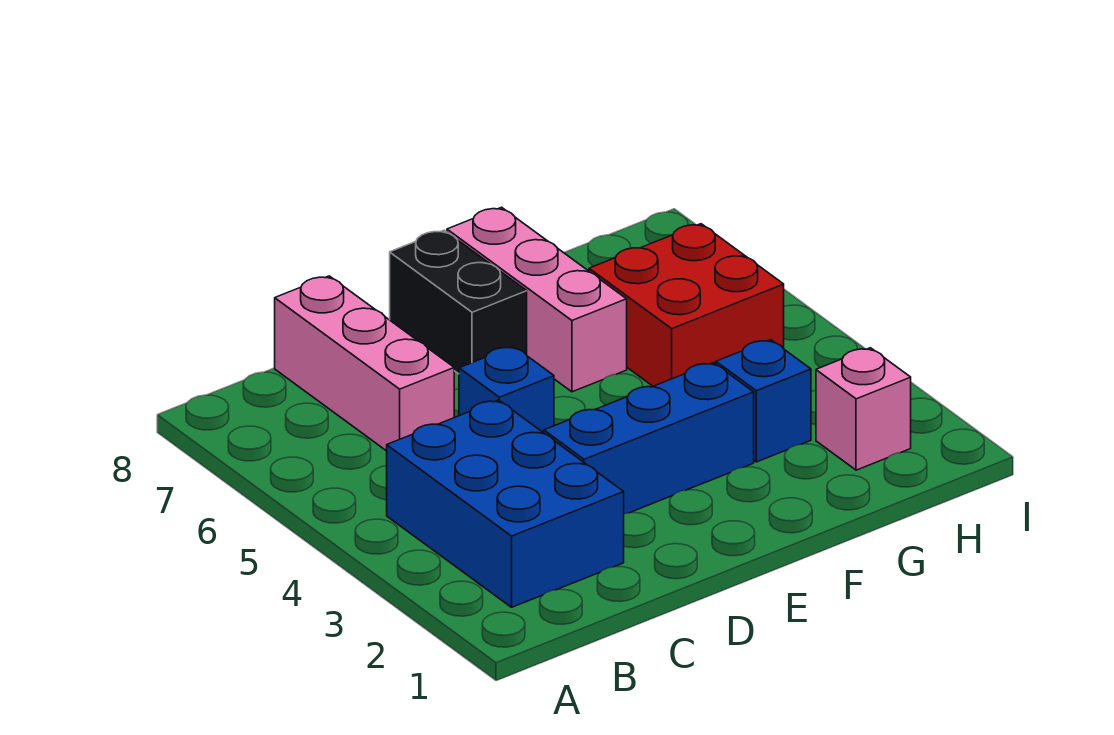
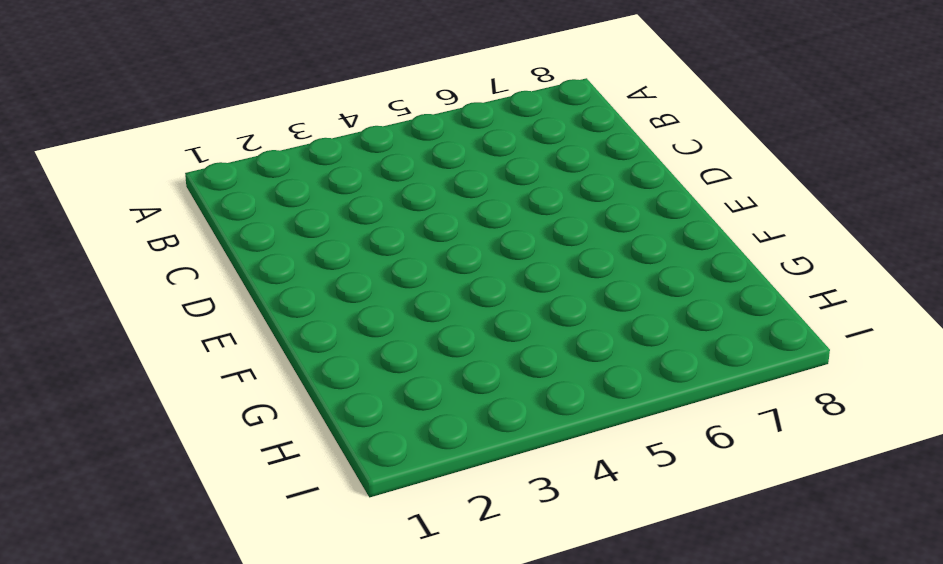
none -> blue 2x3 brick [387,400,624,607]
none -> pink 1x3 brick [275,276,454,451]

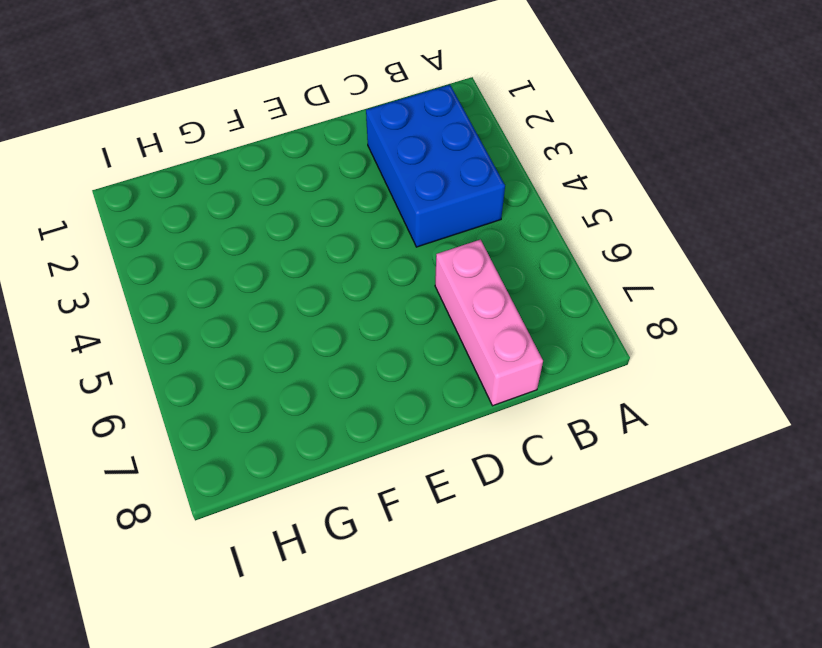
none -> blue 1x3 brick [544,363,754,514]
none -> blue 1x1 brick [459,346,554,433]

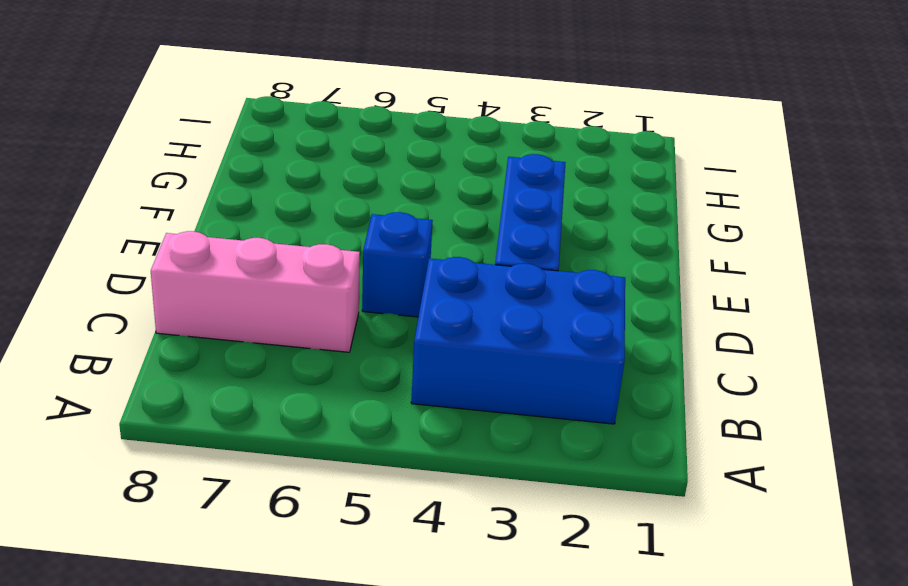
none -> black 1x2 brick [390,230,527,374]
none -> pink 1x3 brick [447,207,627,392]

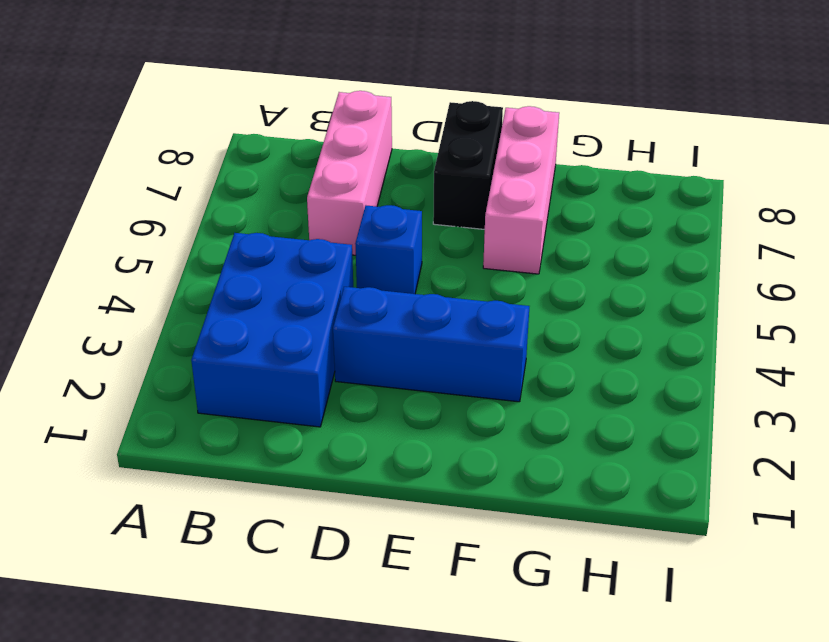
none -> blue 1x1 brick [716,340,811,462]
none -> red 2x2 brick [589,224,784,386]

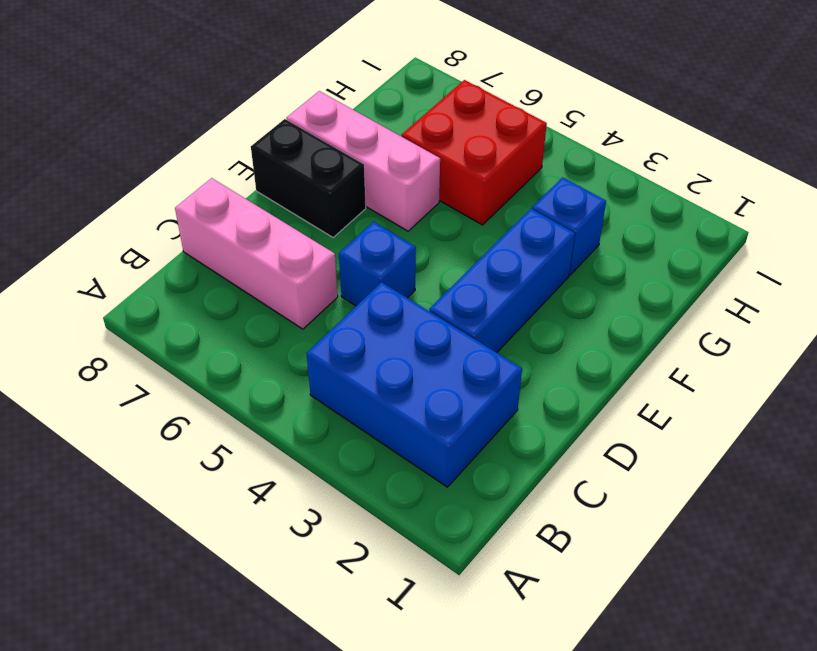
none -> pink 1x1 brick [816,348,911,470]

